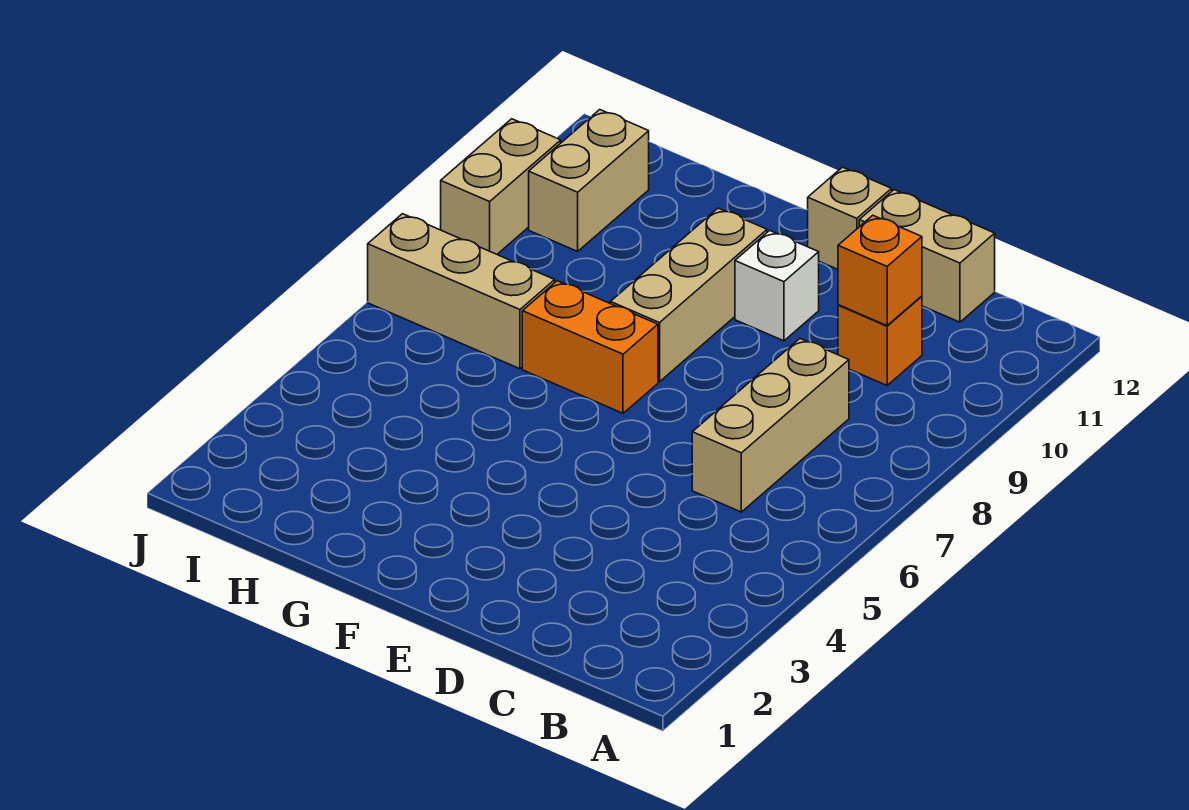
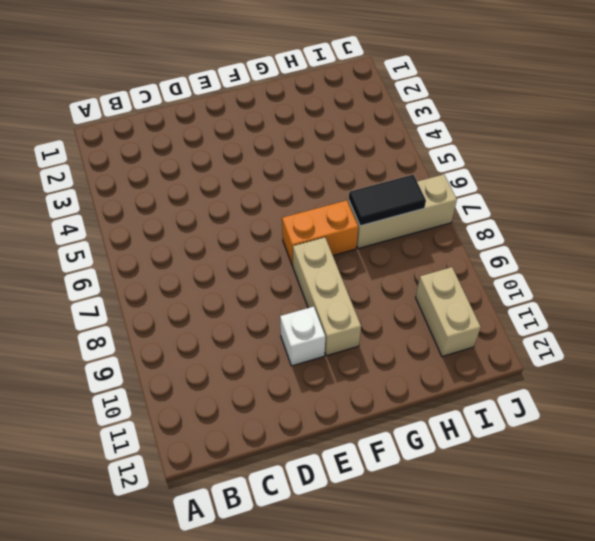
black 1x2 tile [349,175,426,226] -> none
none -> tan 1x3 brick [692,339,849,512]
none -> orange 1x1 brick [838,296,922,385]

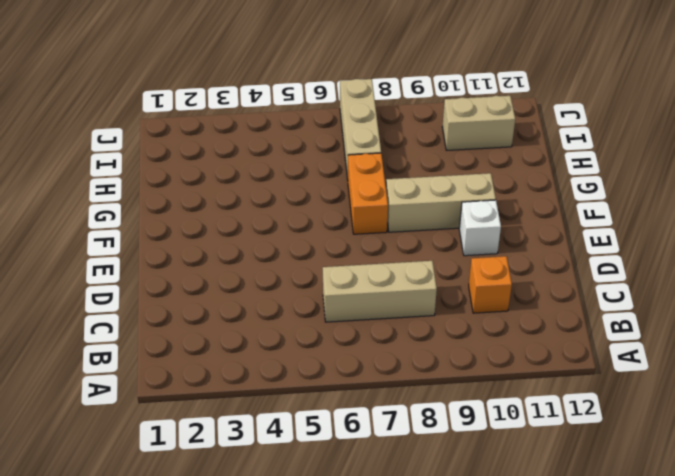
none -> tan 1x2 brick [859,190,995,322]
none -> tan 1x1 brick [808,167,892,269]

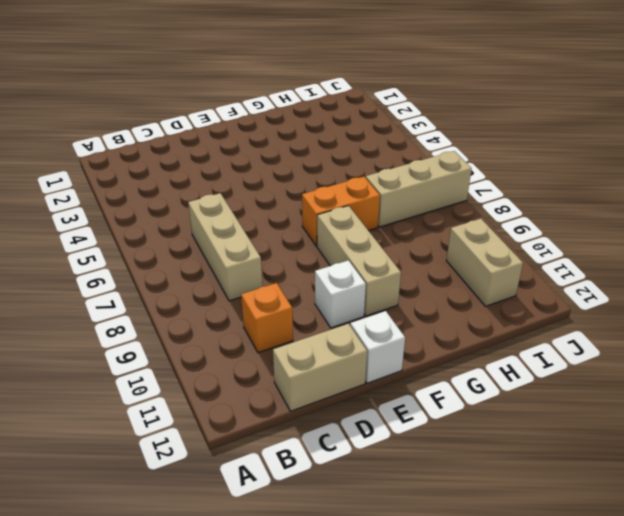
white 1x1 brick [350,311,405,383] -> tan 1x1 brick [808,167,892,269]
none -> tan 1x2 brick [441,119,561,254]
none -> orange 1x1 brick [838,215,922,326]

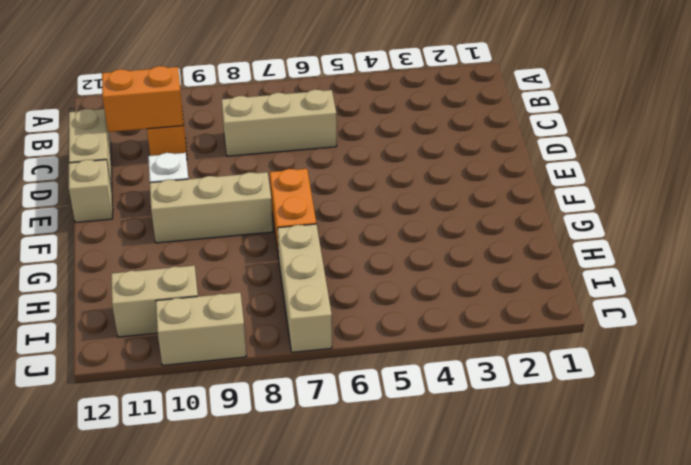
orange 1x2 brick [102,66,184,132] -> orange 1x1 brick [838,215,922,326]

